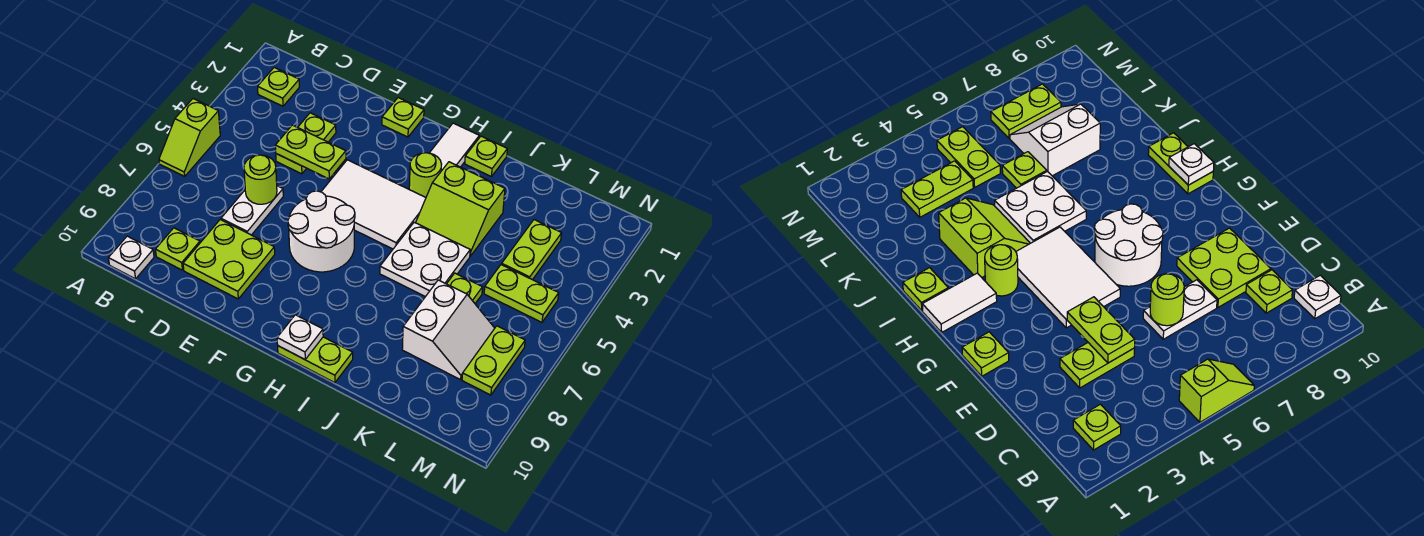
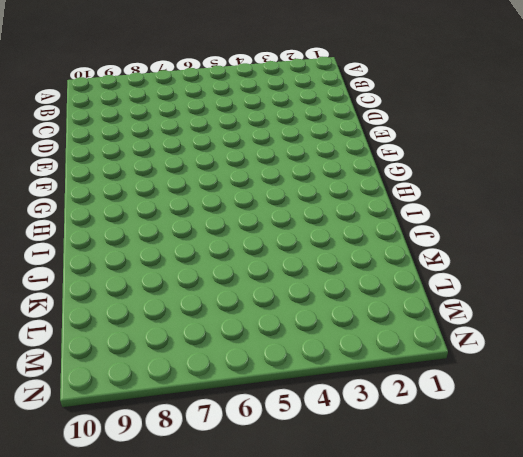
none -> lime 1x2 slope [159,99,220,176]
none -> lime 1x1 plate [258,67,299,106]
none -> white 1x1 plate [108,236,154,279]

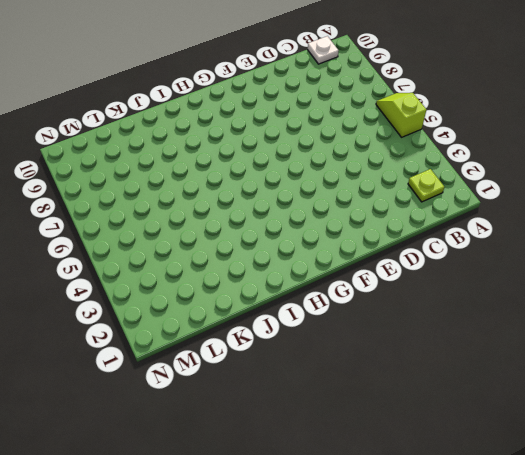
none -> lime 1x1 plate [155,228,200,270]
none -> lime 1x2 plate [276,113,336,174]
none -> white 1x2 plate [221,186,283,235]

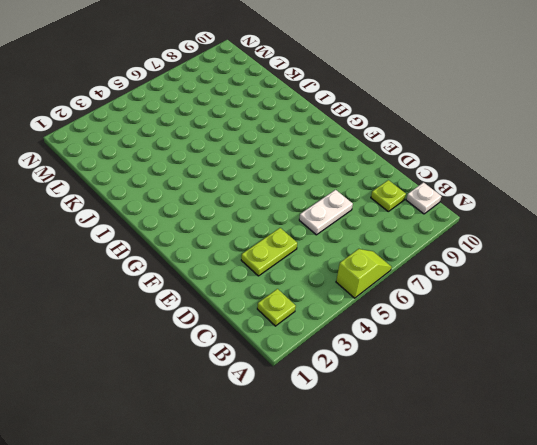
none -> lime 2x2 plate [183,220,275,299]
none -> lime 1x1 plate [382,98,424,137]
none -> white 2x3 tile [321,160,426,249]

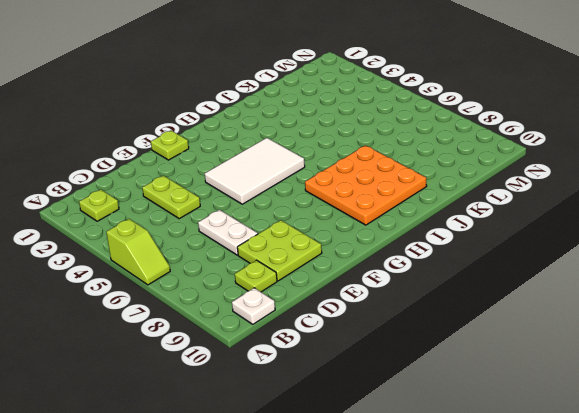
orange 3x3 plate [305,145,427,225] -> none
none -> white 2x2 round brick [288,191,355,272]
none -> white 1x2 tile [430,123,479,171]
none -> lime 1x1 round brick [409,153,442,197]

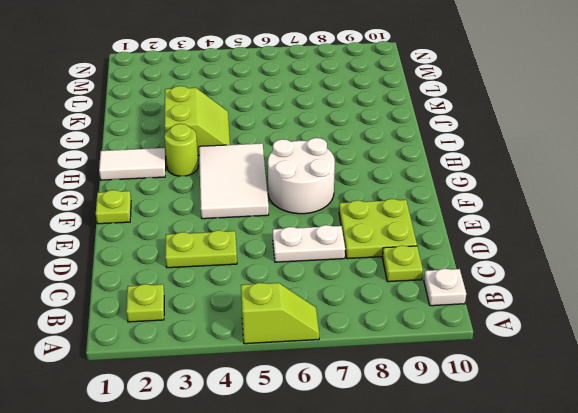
none -> lime 1x2 plate [278,337,353,383]
none -> lime 1x1 plate [465,136,507,177]
none -> white 2x2 plate [380,222,470,297]

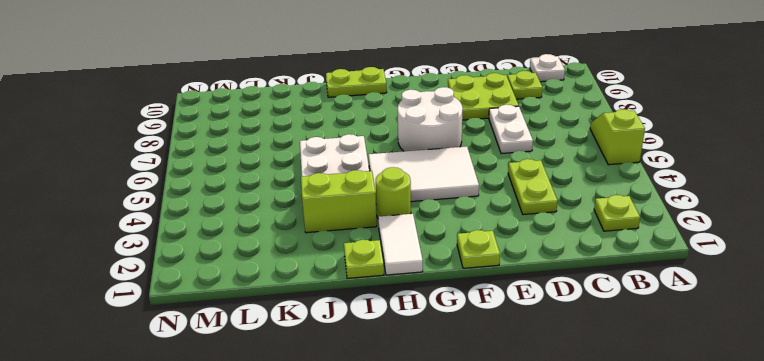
none -> lime 1x1 plate [447,273,483,303]
none -> white 2x2 slope [402,280,495,380]
none -> lime 1x2 plate [502,220,562,280]

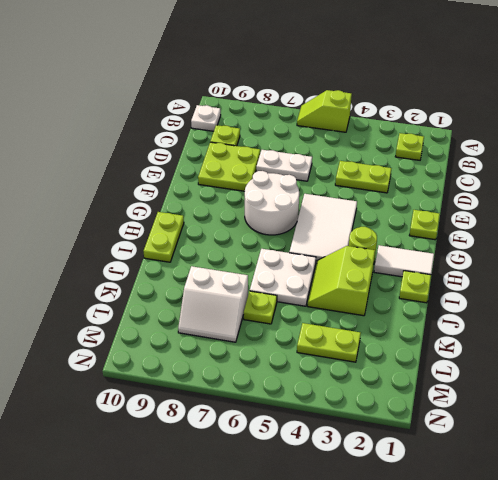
none -> lime 1x2 plate [484,265,559,322]
none -> lime 1x2 plate [462,326,525,395]
none -> lime 1x2 plate [275,125,346,179]

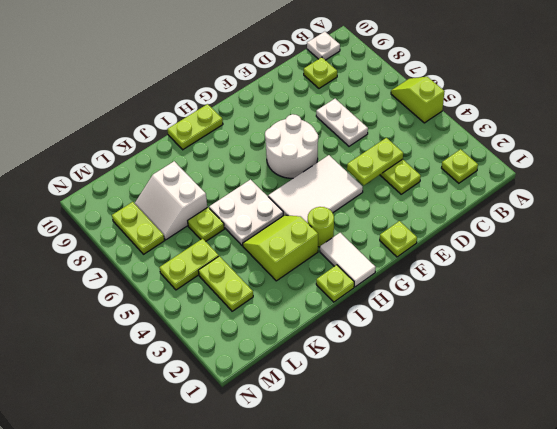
none -> lime 2x2 plate [183,220,275,299]
none -> lime 1x1 round brick [244,155,277,204]
none -> white 1x1 plate [277,315,323,359]

